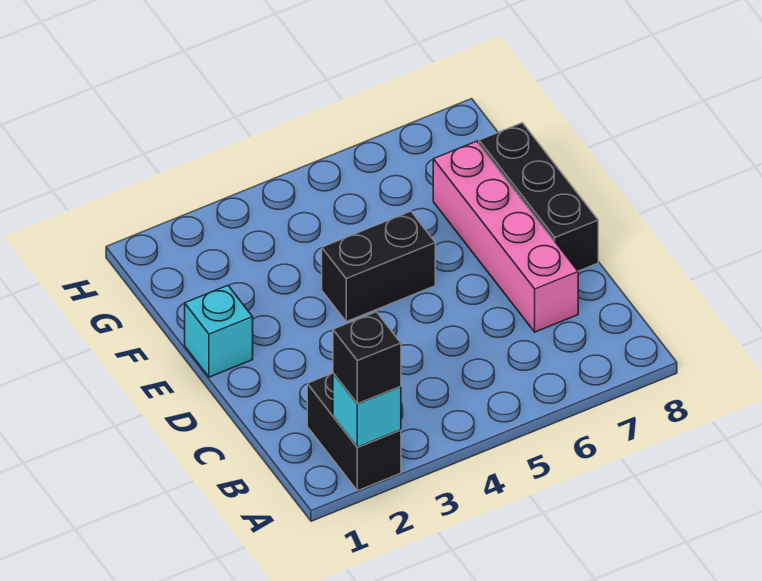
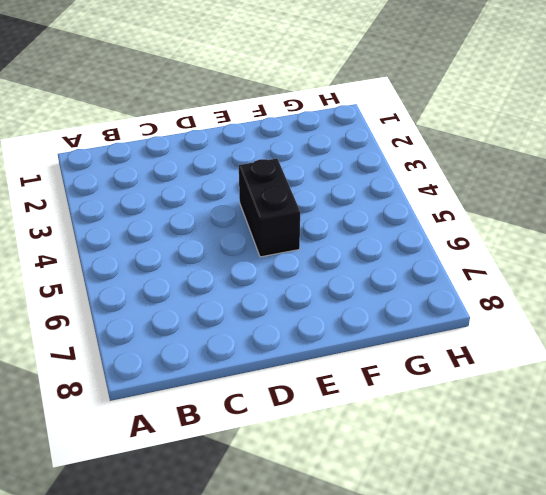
none -> black 1x2 brick [307,373,401,491]
none -> pink 1x4 brick [433,141,578,332]

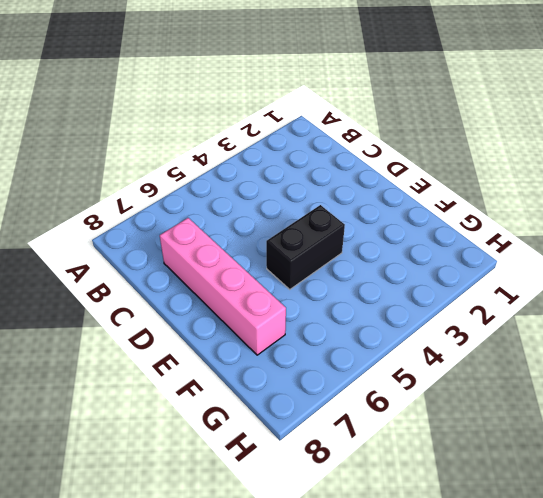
none -> black 1x2 brick [307,373,401,491]
none -> black 1x3 brick [479,123,598,271]

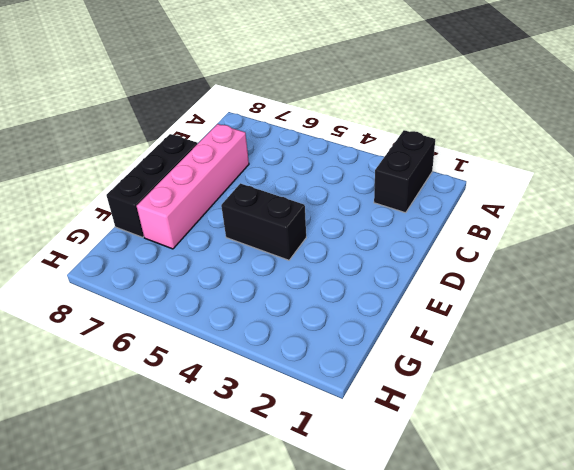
none -> cyan 1x1 brick [185,285,253,377]
none -> cyan 1x1 brick [333,373,401,447]

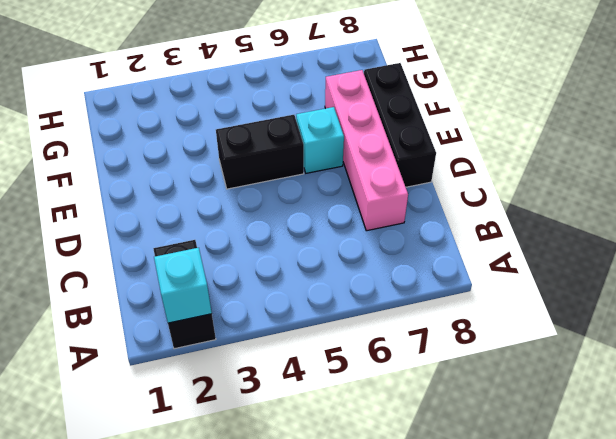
cyan 1x1 brick [296,107,344,173] -> cyan 1x1 brick moved to [185,285,253,377]
none -> black 1x1 brick [333,312,401,404]

